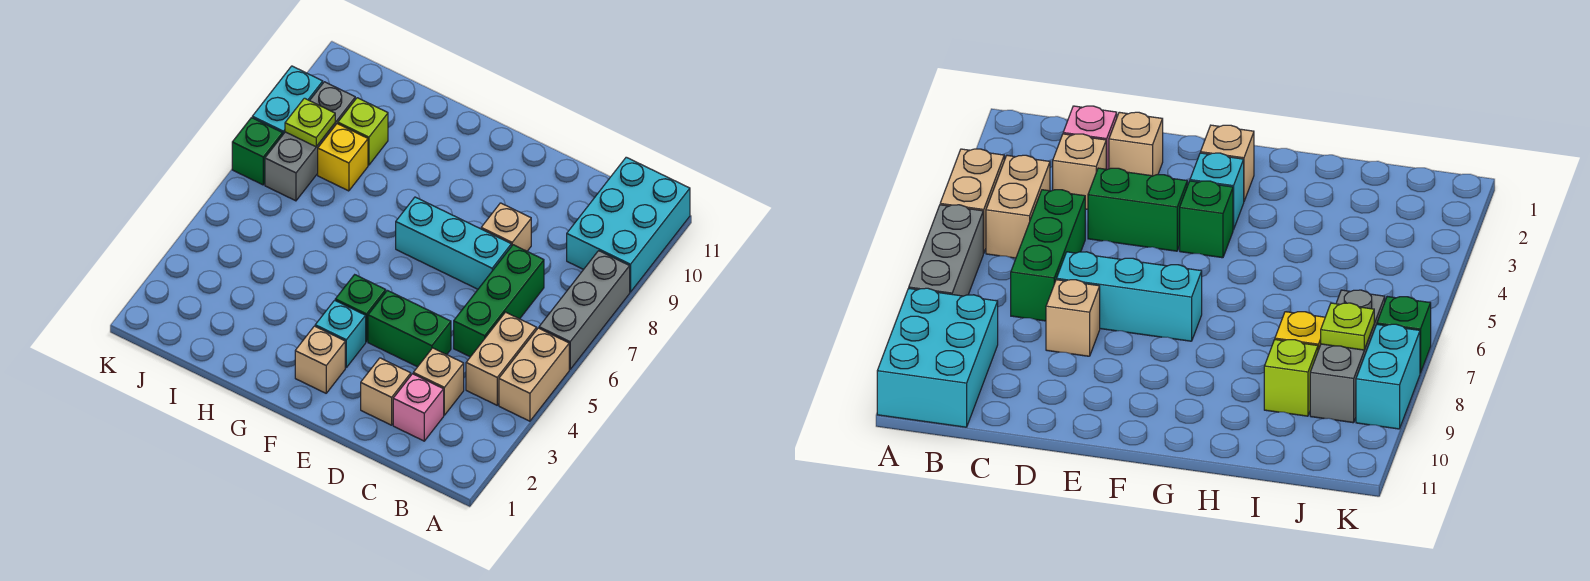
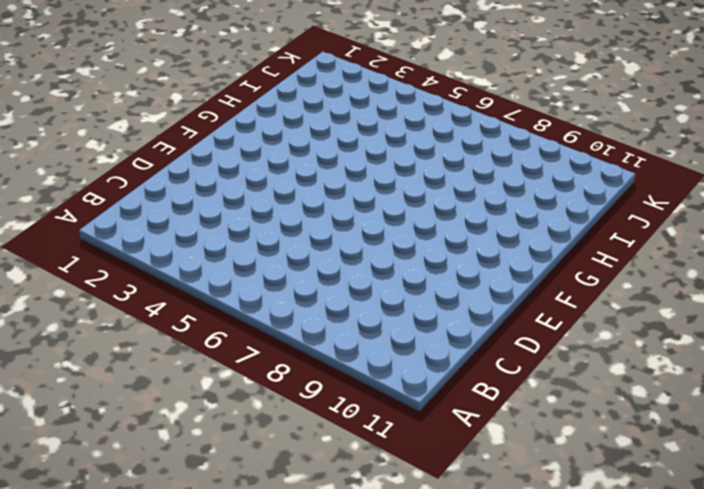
none -> tan 1x2 brick [499,328,569,421]
none -> grey 1x3 brick [539,251,630,369]
none -> cyan 2x3 brick [567,157,690,292]

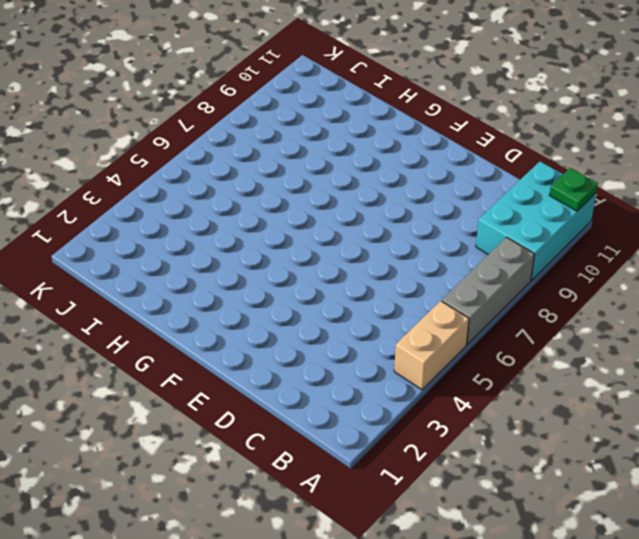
green 1x1 plate [549,168,598,211] -> none
none -> tan 1x2 brick [466,312,537,405]
none -> pink 1x1 brick [393,374,444,441]
none -> tan 1x1 brick [413,348,464,415]

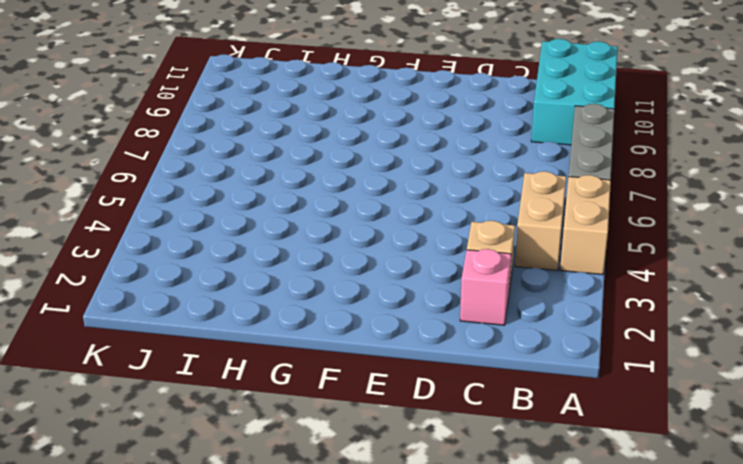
none -> green 1x3 brick [454,245,544,357]
none -> tan 1x1 brick [361,358,411,425]
none -> green 1x2 brick [368,290,451,367]

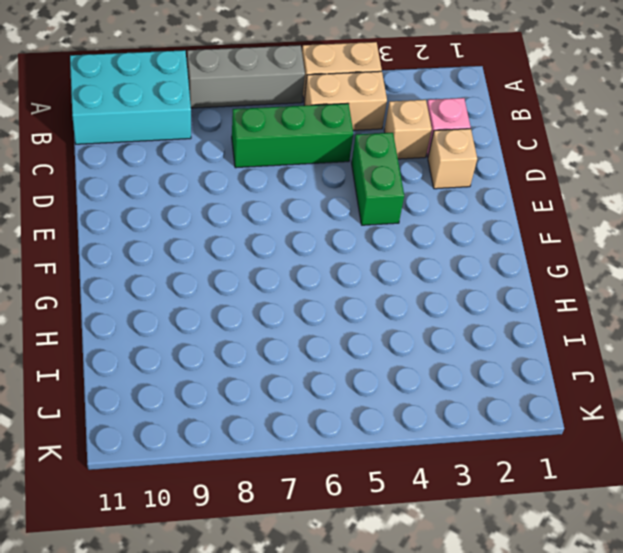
none -> cyan 1x3 brick [396,197,511,289]
none -> tan 1x1 brick [481,203,531,251]
none -> tan 1x1 brick [295,326,345,393]

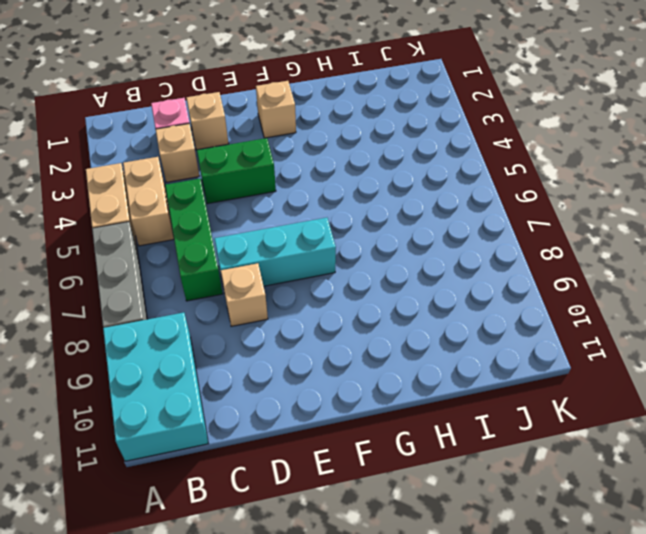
none -> cyan 1x1 brick [315,300,366,367]
none -> green 1x1 brick [335,275,386,342]
none -> yellow 1x1 brick [318,124,368,191]

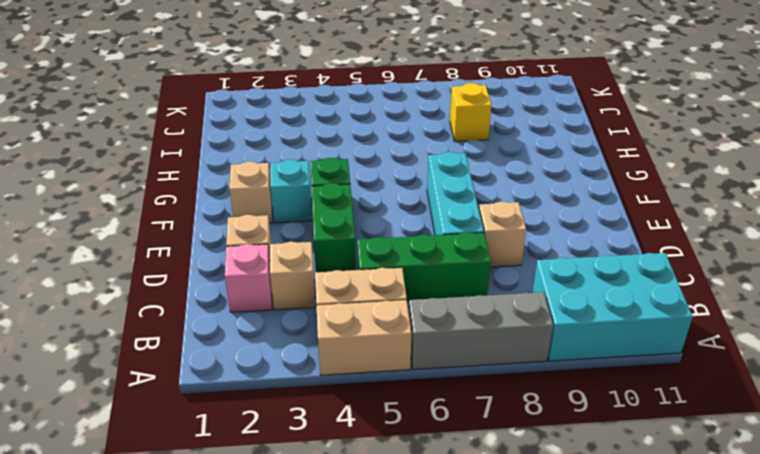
none -> lime 1x1 brick [338,98,388,165]
none -> grey 1x3 brick [265,82,355,201]
none -> green 1x1 brick [232,118,283,185]

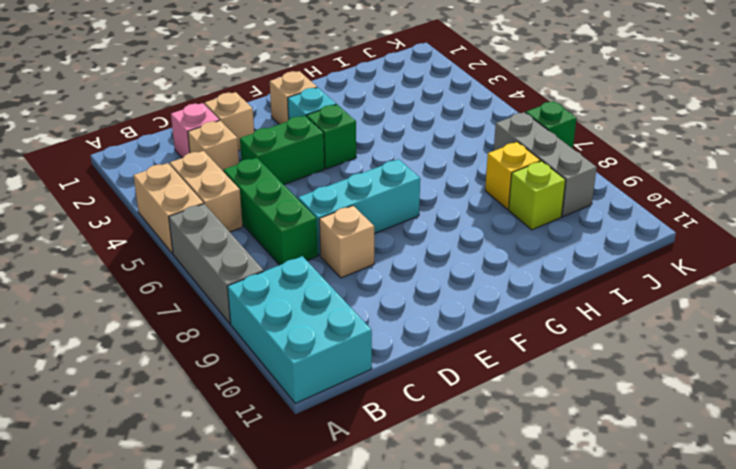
none -> cyan 1x2 brick [252,66,323,134]
none -> lime 1x1 plate [285,98,335,147]

